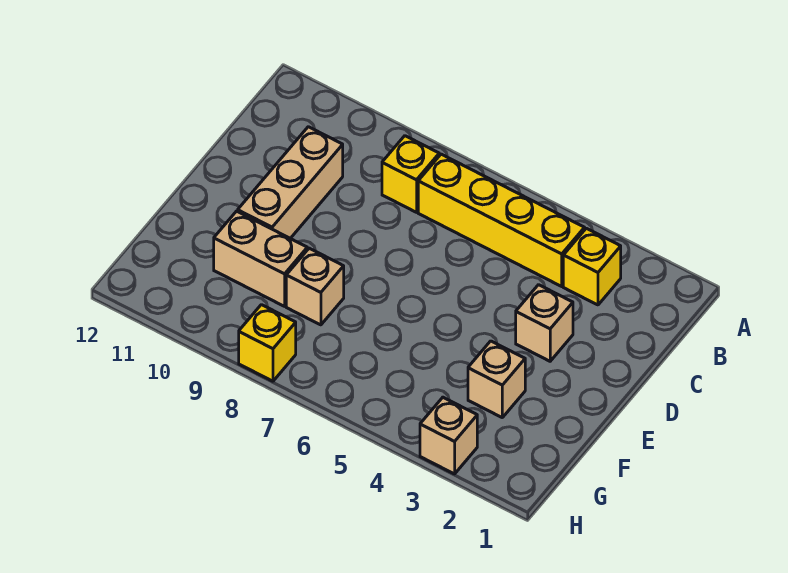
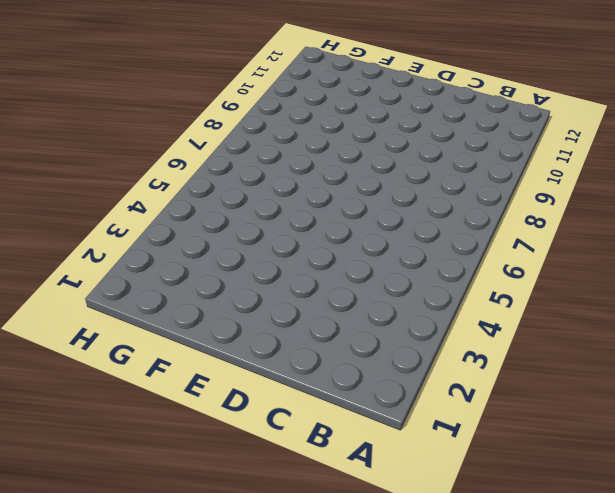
none -> yellow 1x1 brick [563,228,621,305]
none -> yellow 1x4 brick [418,154,585,286]

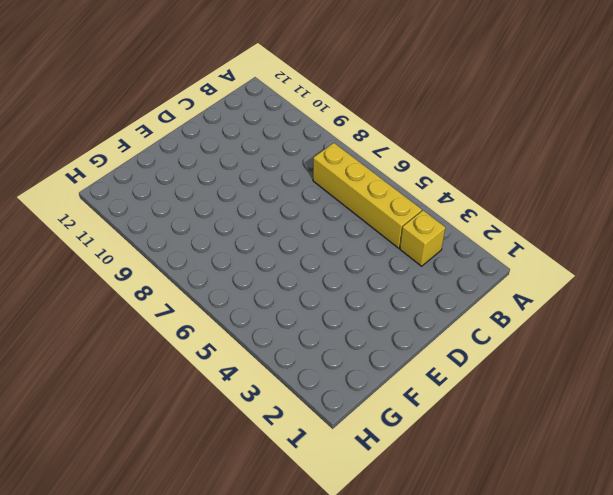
none -> yellow 1x1 brick [382,136,439,212]
none -> tan 1x3 brick [238,127,343,238]

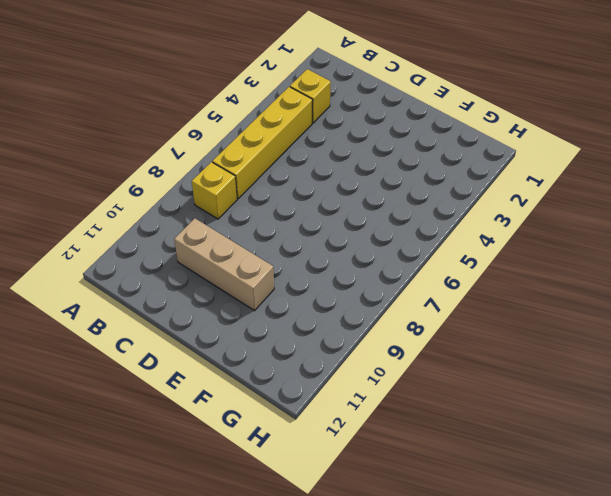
none -> tan 1x1 brick [516,285,573,361]
none -> tan 1x1 brick [468,341,525,417]

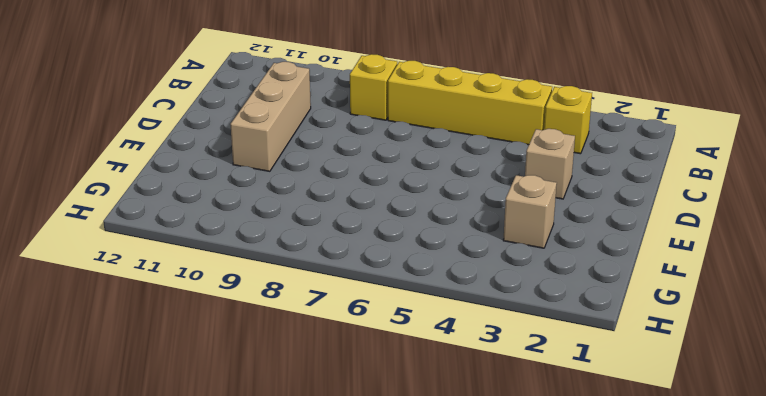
none -> tan 1x1 brick [286,248,344,325]
none -> tan 1x2 brick [214,211,307,306]

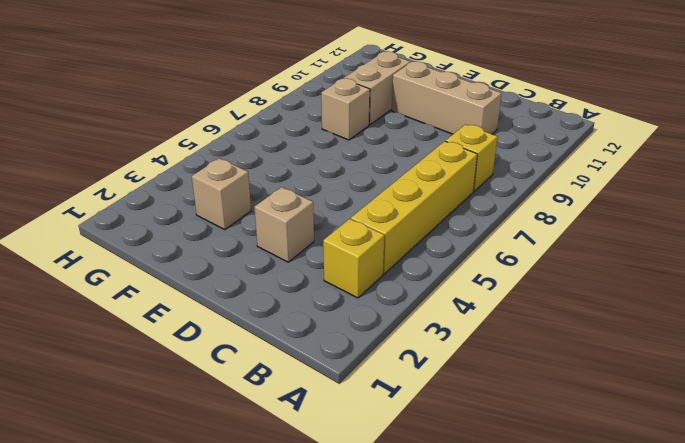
none -> tan 1x1 brick [420,397,477,474]
none -> yellow 1x1 brick [239,305,296,381]

